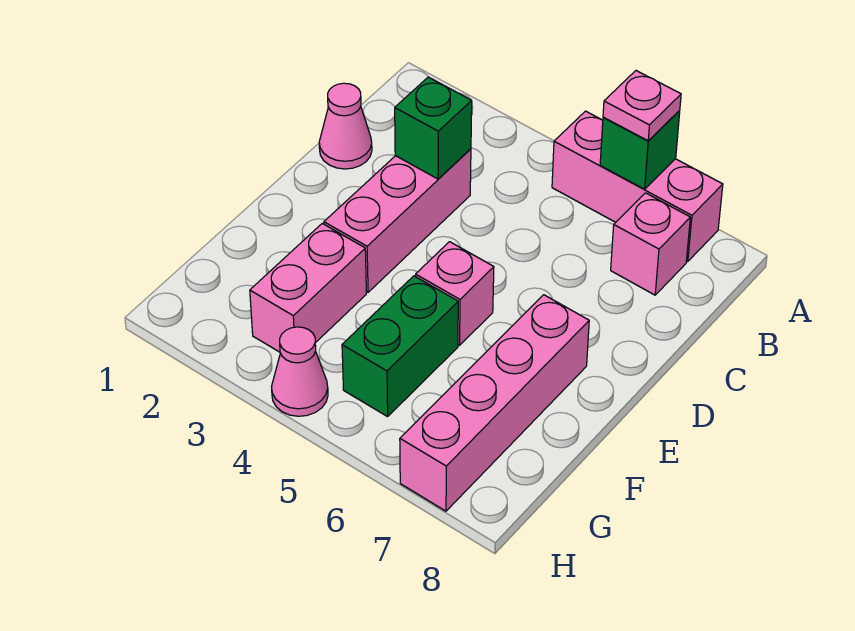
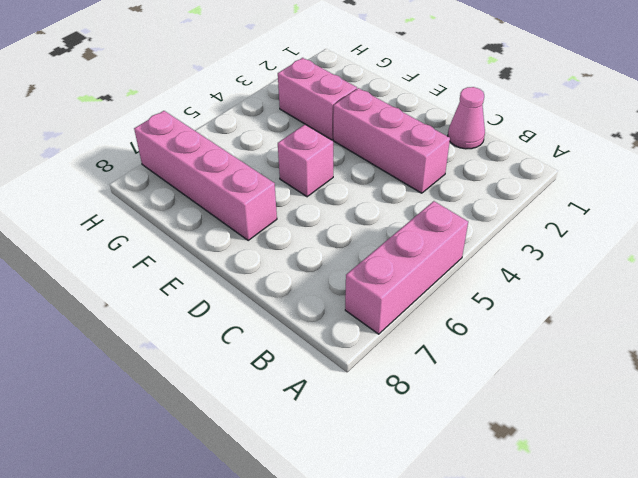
none -> pink 1x1 brick [611,193,690,295]
none -> green 1x2 brick [342,276,458,417]
none -> pink 1x1 cone [272,327,328,416]

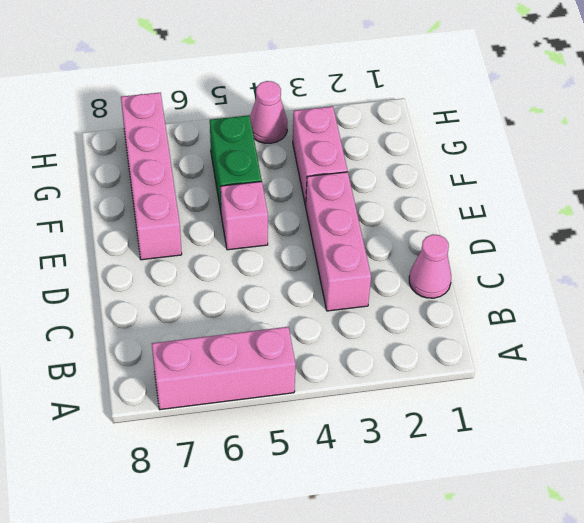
none -> pink 1x1 brick [611,193,690,295]
none -> green 1x1 brick [600,111,680,189]
none -> green 1x1 brick [395,77,472,179]

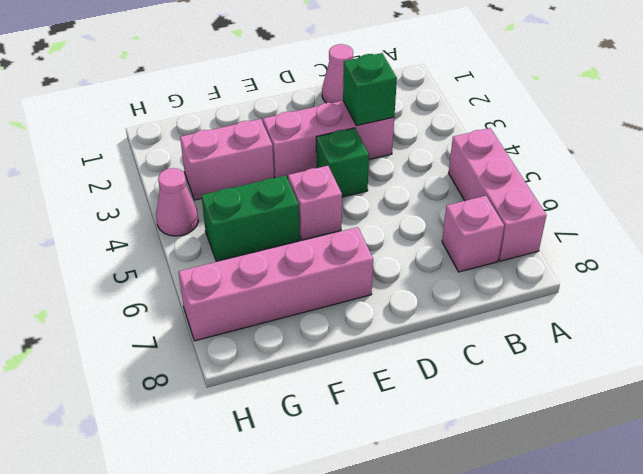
green 1x1 brick [316,128,369,197] -> green 1x1 brick moved to [600,111,680,189]
none -> pink 1x1 plate [603,71,681,141]

